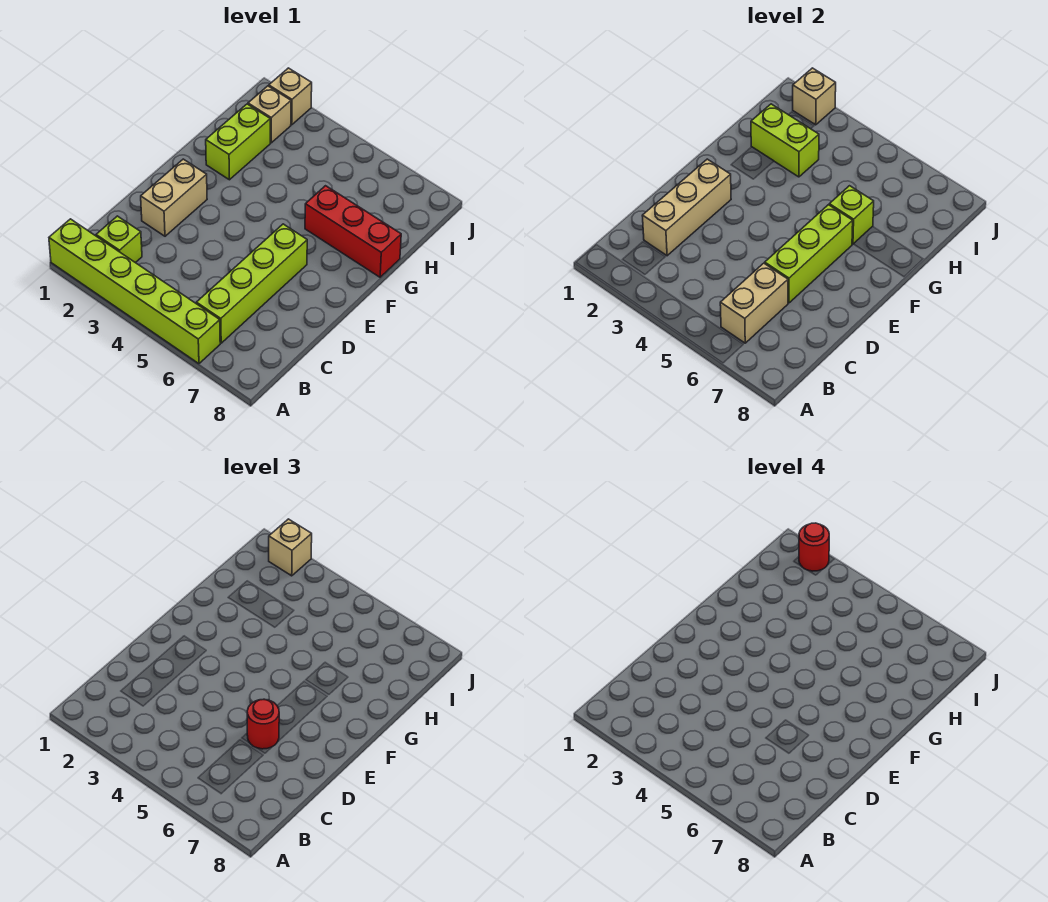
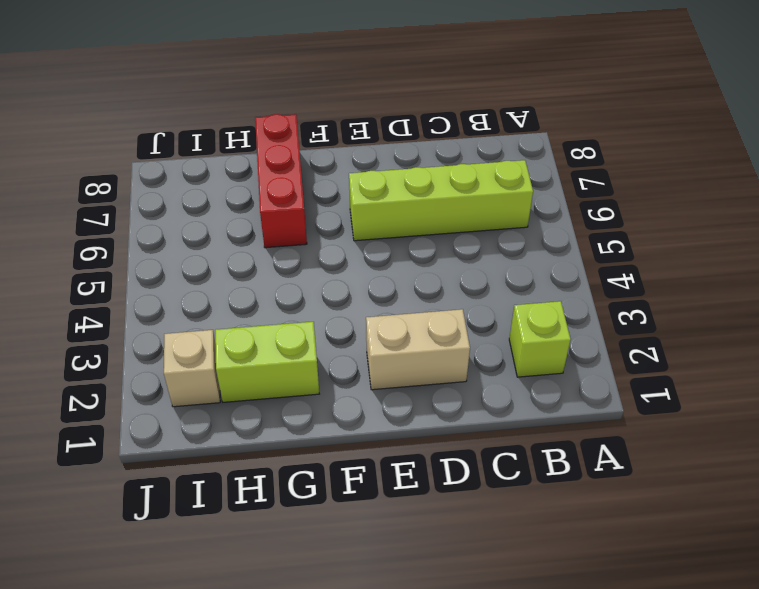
none -> lime 1x6 brick [49,219,220,364]
none -> tan 1x1 brick [269,68,312,125]
none -> tan 1x2 brick [720,263,788,343]

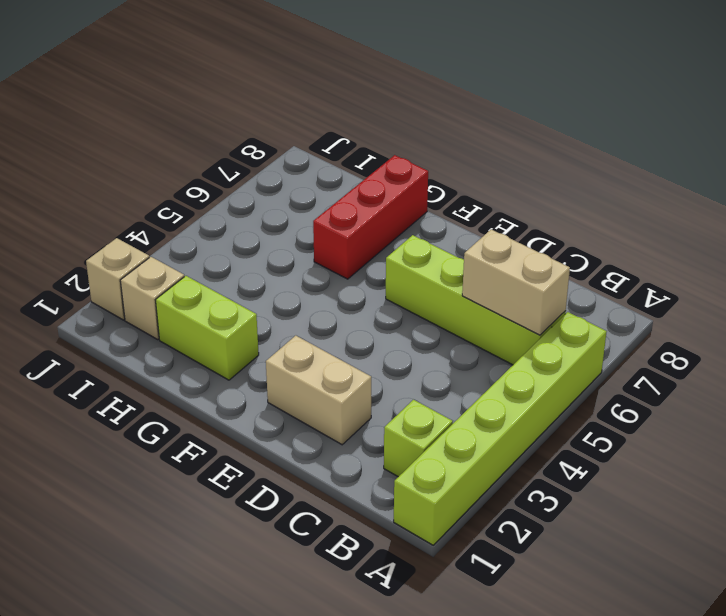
none -> tan 1x3 brick [642,159,731,256]
none -> lime 1x3 brick [765,205,853,303]
none -> lime 1x1 brick [829,186,874,244]

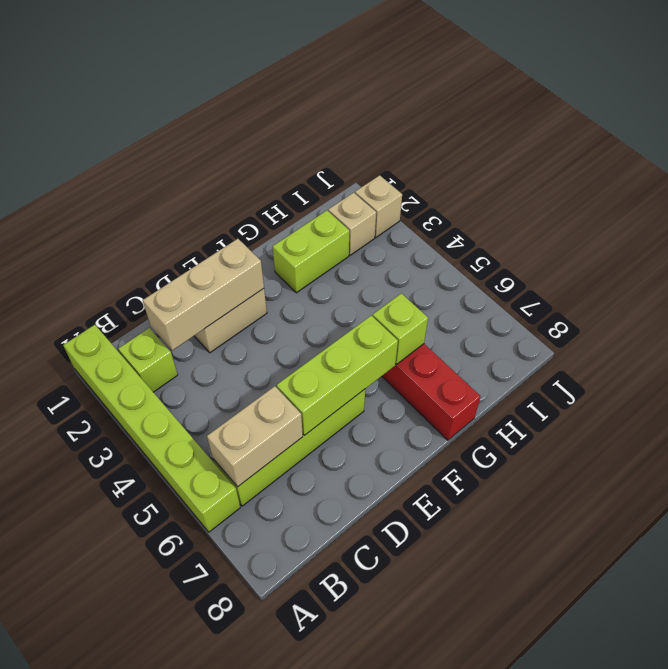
none -> lime 1x2 brick [751,104,819,177]
none -> tan 1x1 brick [793,68,836,125]
none -> red 1x1 round brick [247,699,279,749]

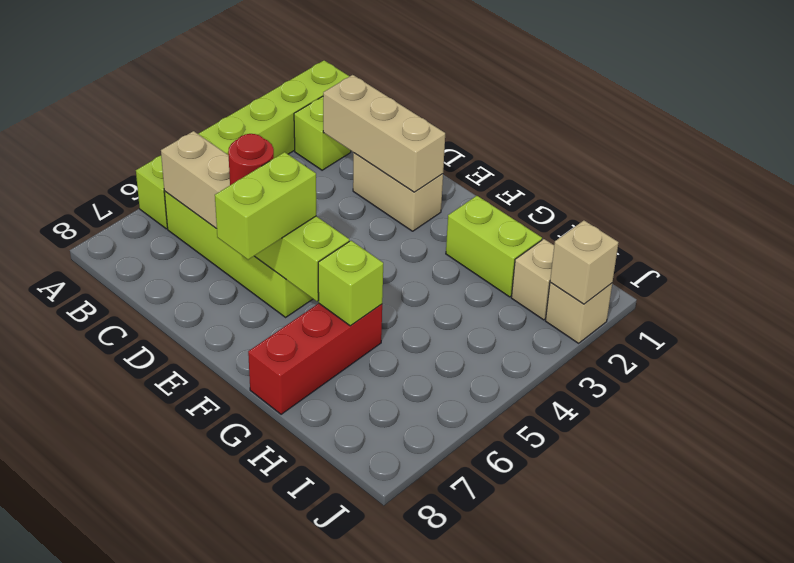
lime 1x2 brick [215,152,316,260] -> lime 1x2 brick moved to [751,104,819,177]
none -> tan 1x1 brick [269,519,312,576]
none -> red 1x1 round brick [799,523,829,571]

